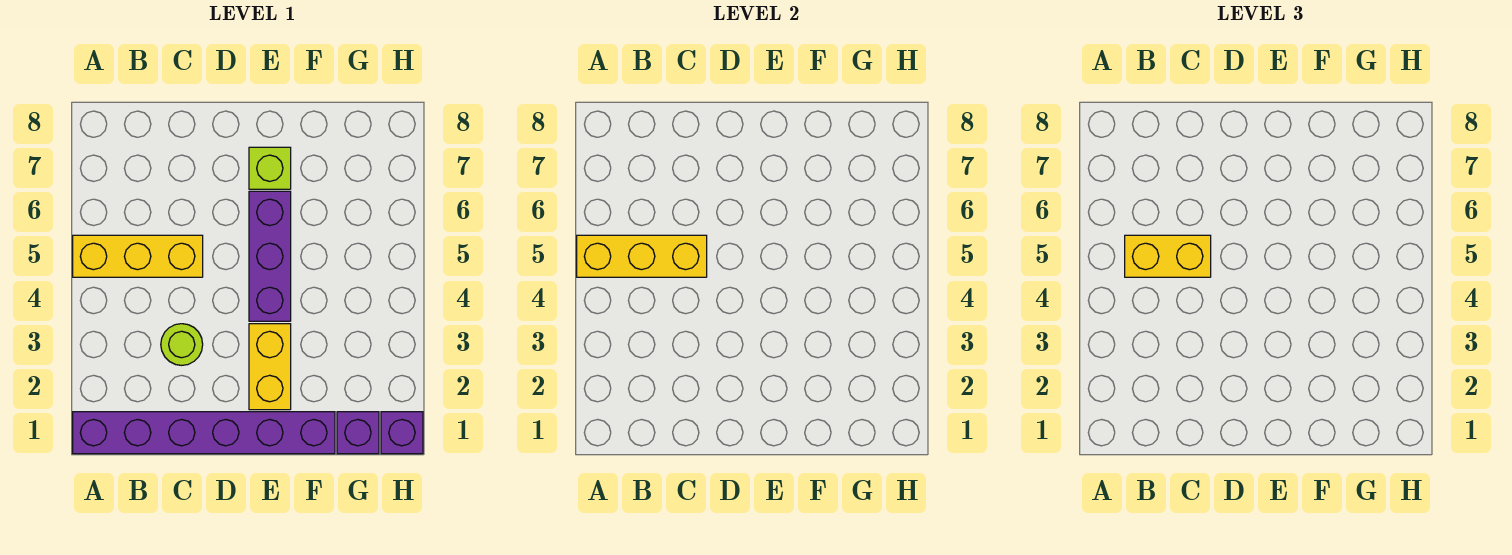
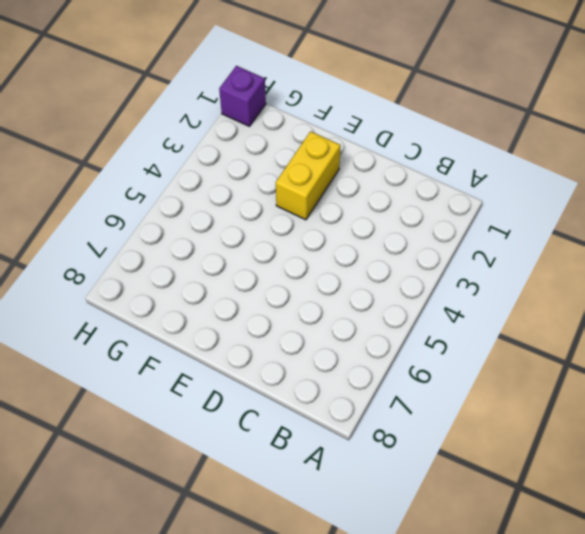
none -> purple 1x6 brick [73,412,335,454]
none -> yellow 1x3 brick [73,235,203,277]

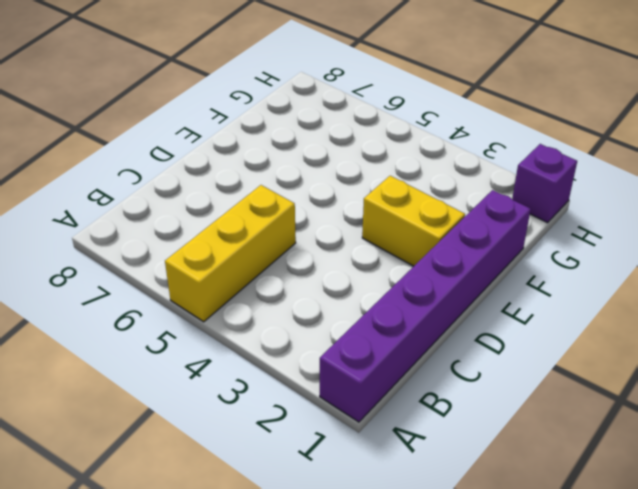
none -> lime 1x1 round brick [161,324,203,365]
none -> purple 1x3 brick [249,191,291,321]

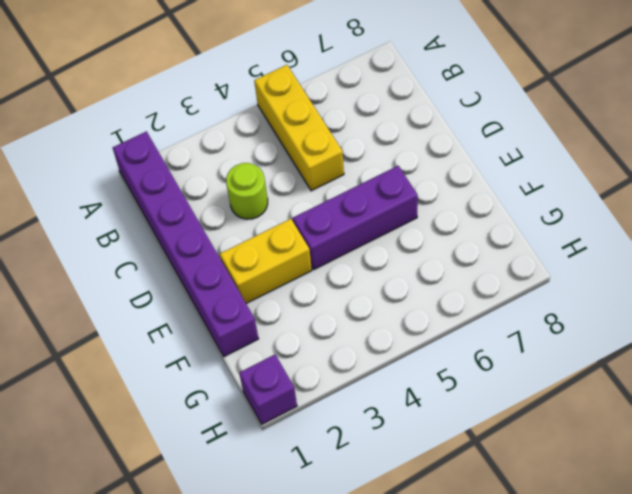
none -> lime 1x1 brick [249,147,291,189]
none -> purple 1x1 brick [337,412,379,454]

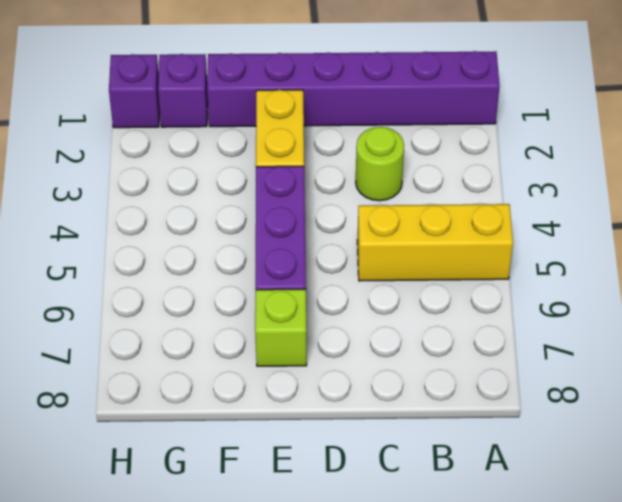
none -> yellow 1x3 brick [577,235,707,277]
none -> yellow 1x2 brick [1125,235,1211,277]

